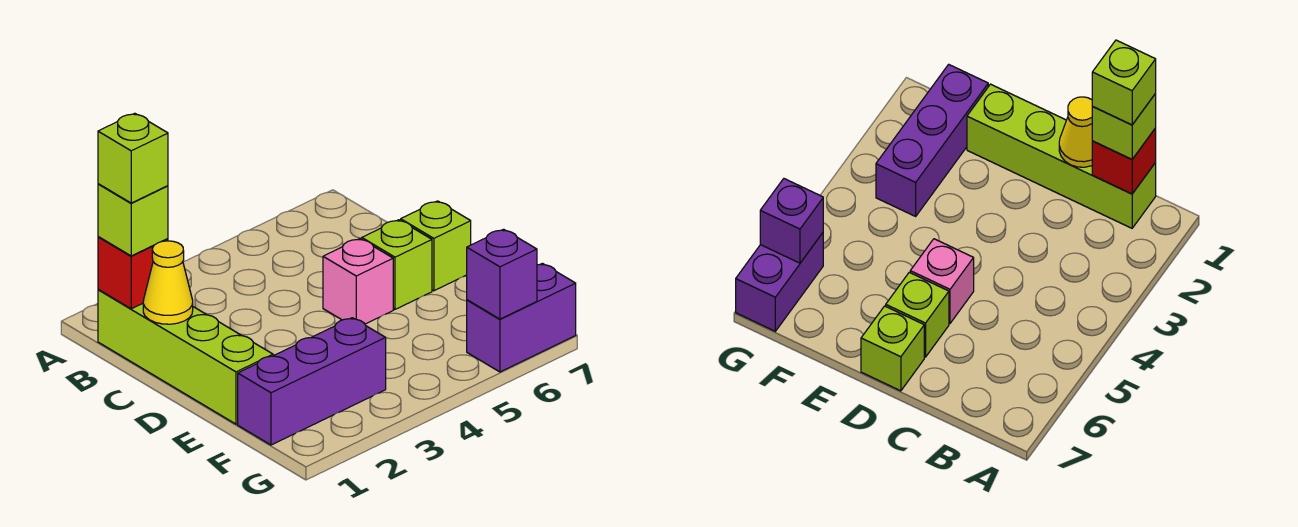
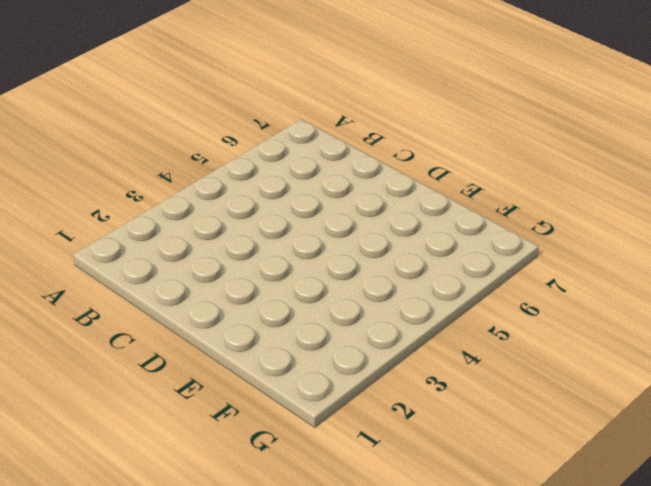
none -> lime 1x4 brick [98,290,273,424]
none -> pink 1x1 brick [323,239,393,324]

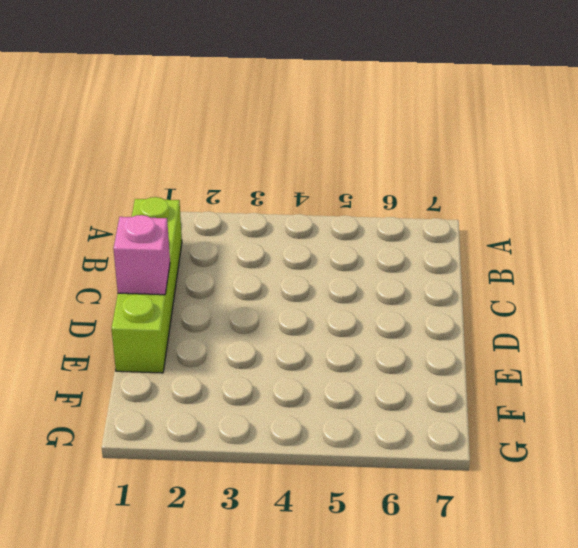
pink 1x1 brick [113,215,170,295] -> pink 1x1 brick moved to [323,239,393,324]
none -> lime 1x1 brick [362,220,432,309]
none -> lime 1x1 brick [401,201,471,291]

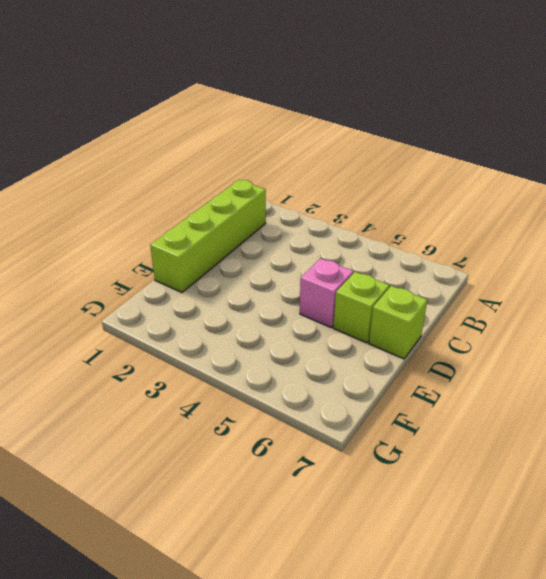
none -> purple 1x3 brick [238,318,386,445]
none -> purple 1x2 brick [467,263,576,372]

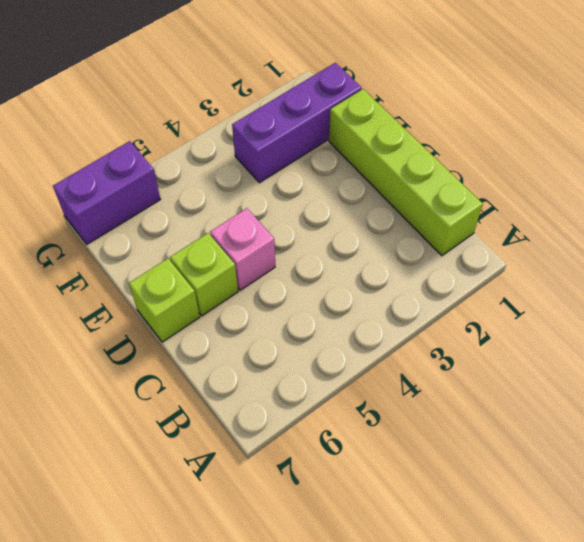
none -> red 1x1 brick [98,237,168,309]
none -> yellow 1x1 cone [143,241,193,324]

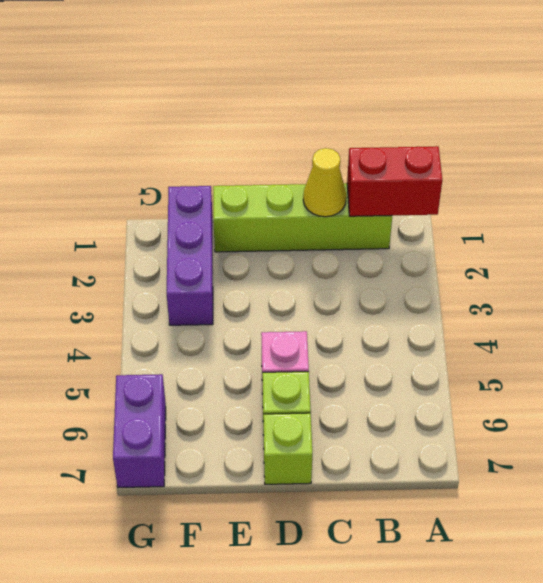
red 1x2 brick [347,146,442,216] -> red 1x1 brick [98,237,168,309]
none -> purple 1x1 brick [467,229,537,319]
none -> lime 1x1 brick [98,184,168,256]

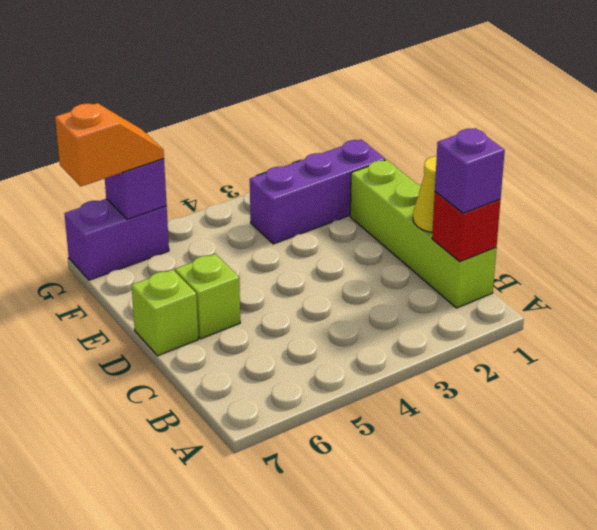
purple 1x1 brick [435,128,505,213] -> lime 1x1 brick [98,184,168,256]
orange 1x2 slope [55,103,164,186] -> none
none -> pink 1x1 brick [323,239,393,324]
none -> lime 1x1 brick [98,113,168,203]

